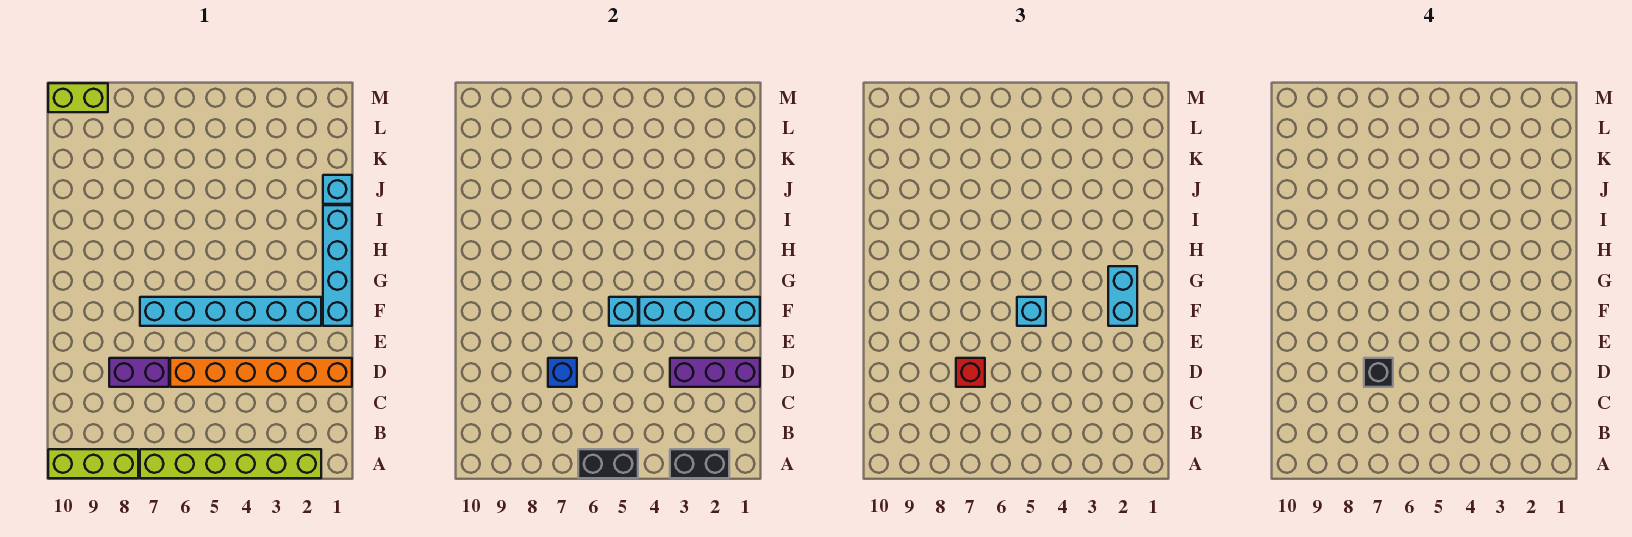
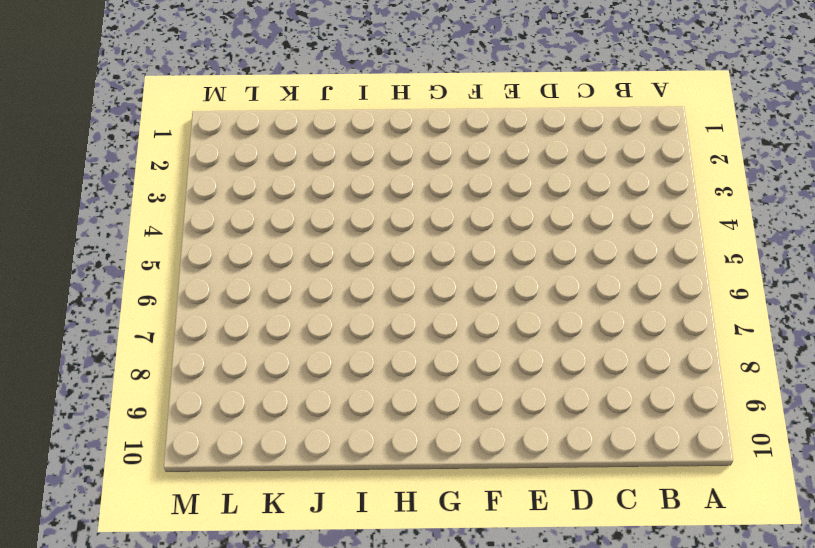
none -> lime 1x6 brick [140,449,321,478]
none -> lime 1x3 brick [48,449,138,478]
none -> orange 1x6 brick [170,358,352,387]

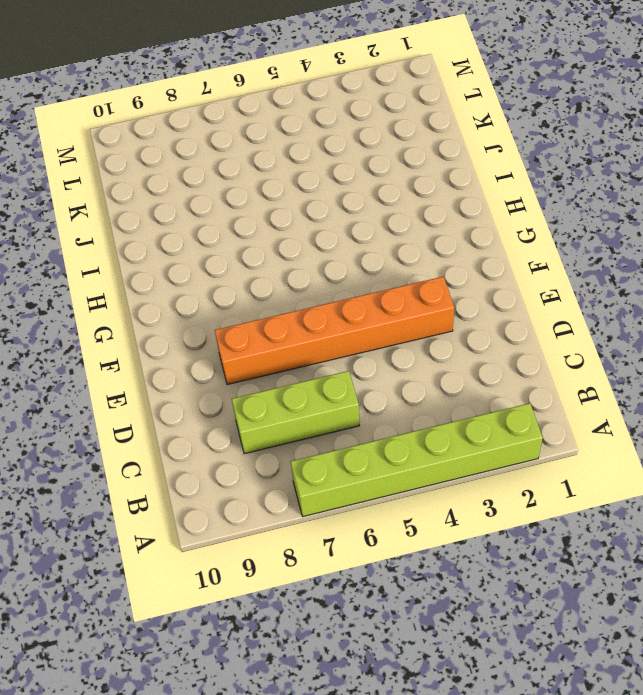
lime 1x3 brick [232,371,360,454] -> lime 1x3 brick moved to [48,449,138,478]
orange 1x6 brick [215,277,454,385] -> orange 1x6 brick moved to [170,358,352,387]
none -> purple 1x2 brick [109,358,169,387]
none -> cyan 1x4 brick [323,205,352,326]
none -> cyan 1x6 brick [140,297,321,326]

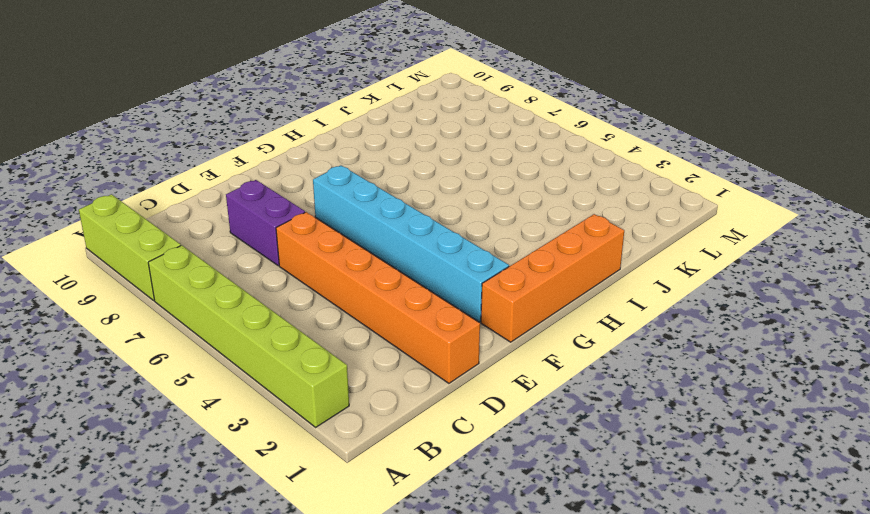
orange 1x4 brick [481,214,624,342] -> cyan 1x4 brick [323,205,352,326]
none -> cyan 1x1 brick [323,175,352,204]
none -> lime 1x2 brick [48,83,108,112]
none -> black 1x2 brick [670,449,729,478]

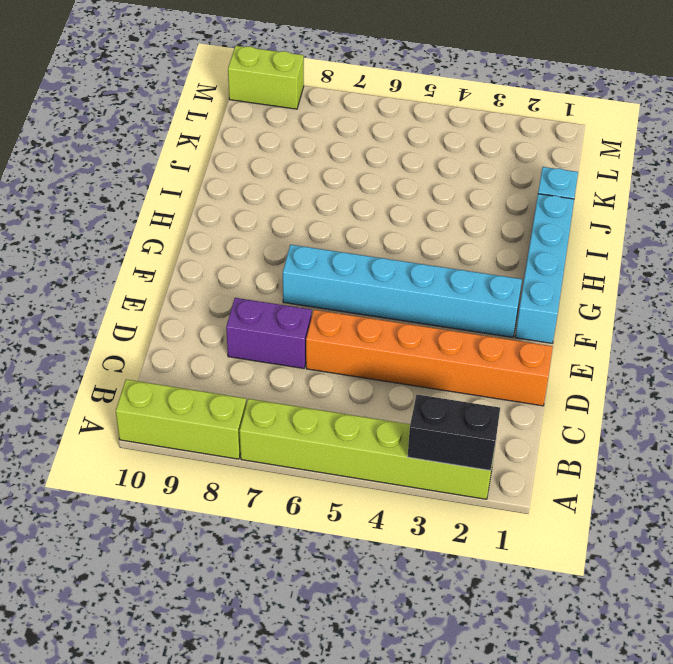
none -> black 1x2 brick [578,449,638,478]
none -> purple 1x3 brick [670,358,760,387]
none -> blue 1x1 brick [548,358,577,387]

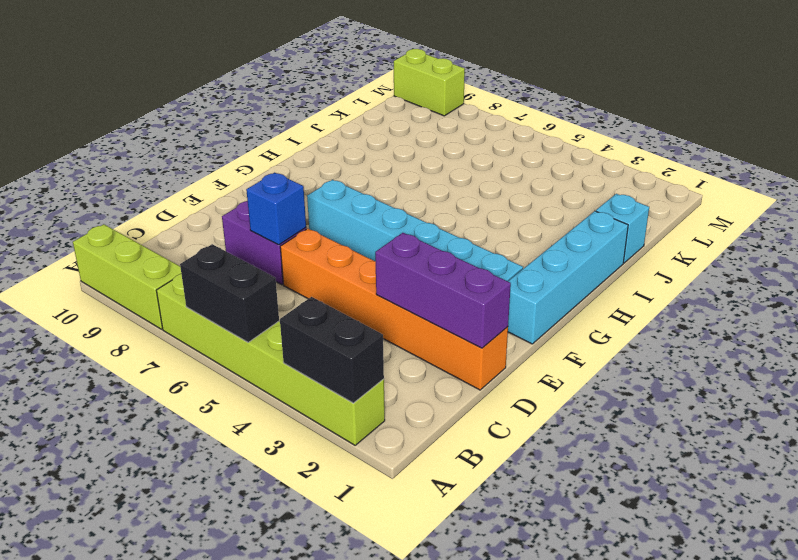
none -> cyan 1x4 brick [639,297,760,326]
none -> cyan 1x1 brick [609,297,638,326]
none -> red 1x1 brick [956,358,985,387]

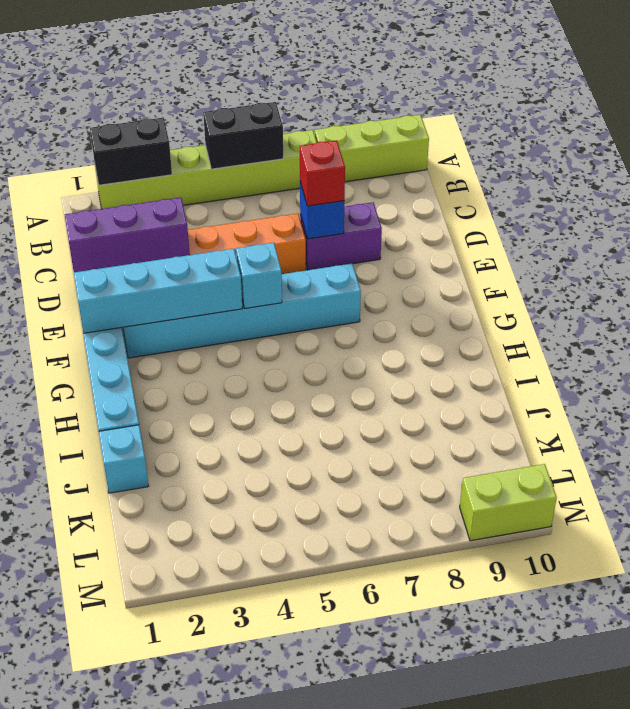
none -> cyan 1x2 brick [1108,266,1137,326]
none -> cyan 1x1 brick [1017,297,1046,326]
none -> black 1x1 brick [1364,358,1393,387]

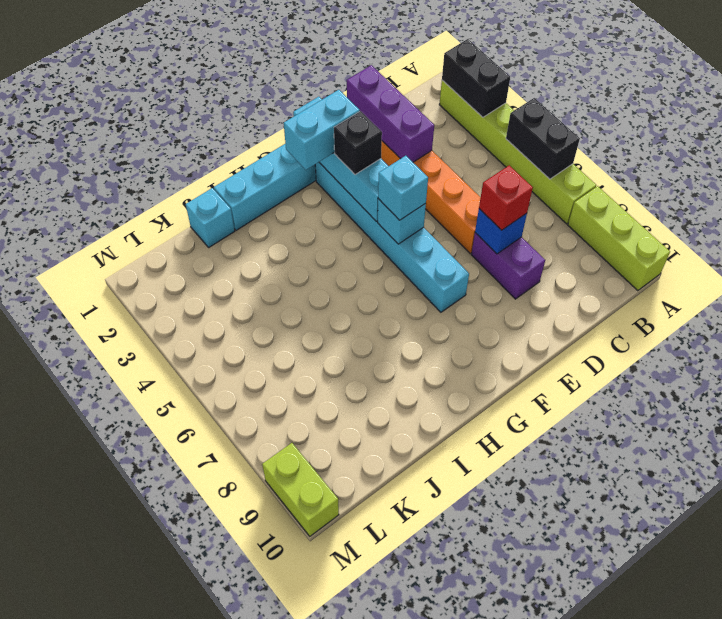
black 1x1 brick [334,111,382,175] -> black 1x1 brick moved to [1364,358,1393,387]

